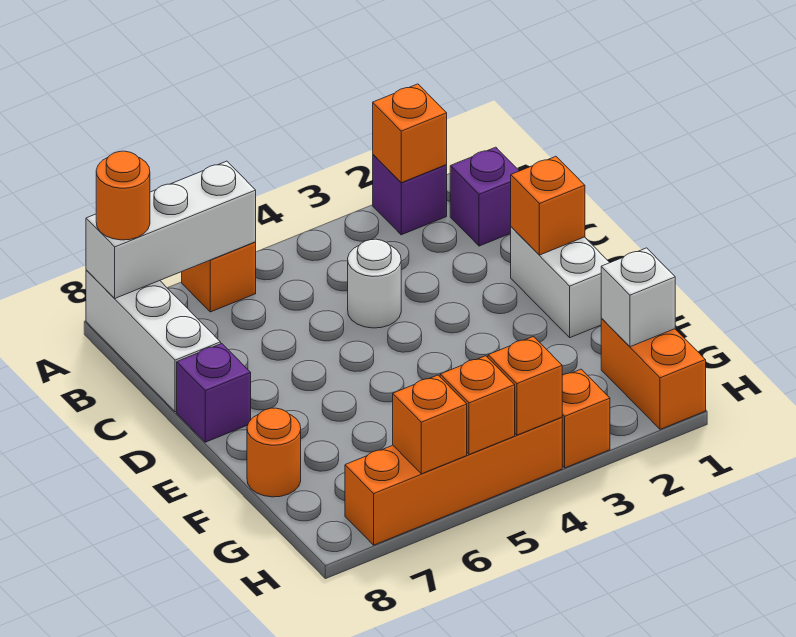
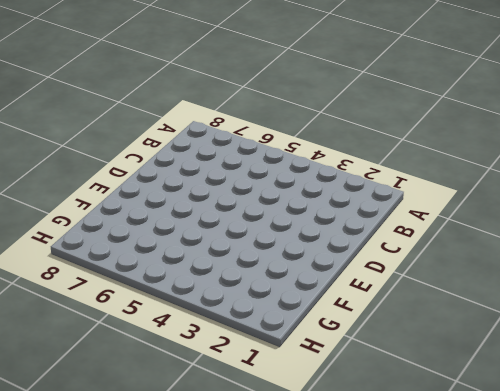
none -> purple 1x1 brick [373,155,447,235]
none -> orange 1x1 brick [182,242,256,312]
none -> white 1x3 brick [86,270,221,412]

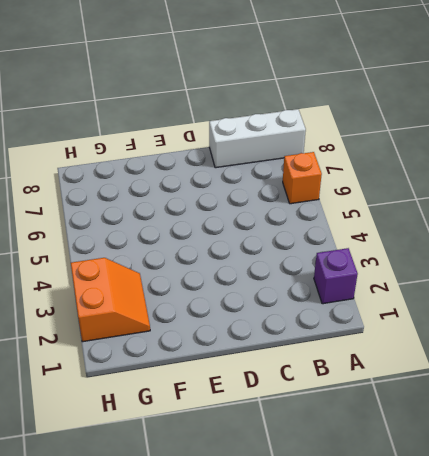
orange 2x2 slope [71,258,150,342] -> orange 1x1 brick [562,369,610,468]
none -> purple 1x1 brick [450,147,519,246]
none -> white 1x1 round brick [348,239,401,328]
none -> white 1x2 brick [511,227,610,338]

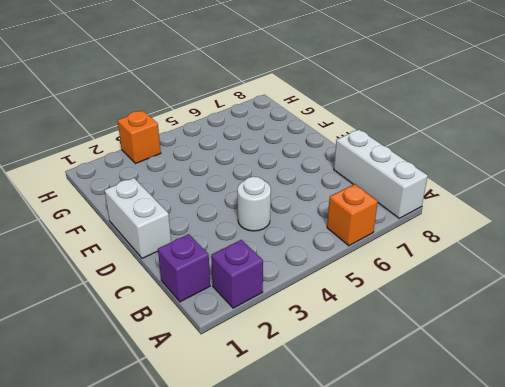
none -> purple 1x1 brick [177,344,251,442]
none -> orange 1x1 round brick [247,408,301,497]
none -> orange 1x2 brick [601,319,706,429]

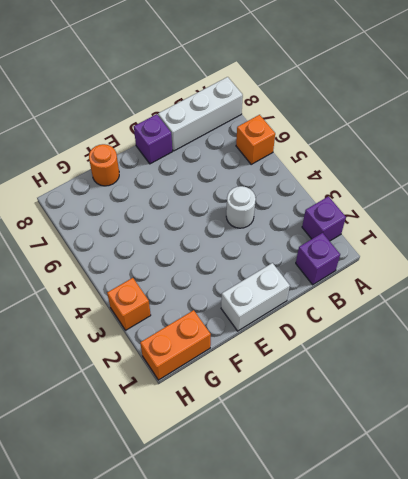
none -> orange 1x4 brick [345,417,562,545]
none -> orange 1x1 brick [373,84,447,183]
none -> white 1x3 brick [86,161,256,298]

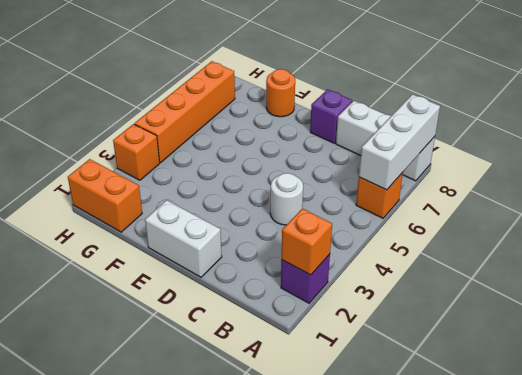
none -> purple 1x1 brick [450,147,519,246]
none -> orange 1x1 brick [511,156,585,255]
none -> white 1x1 brick [601,248,675,347]

